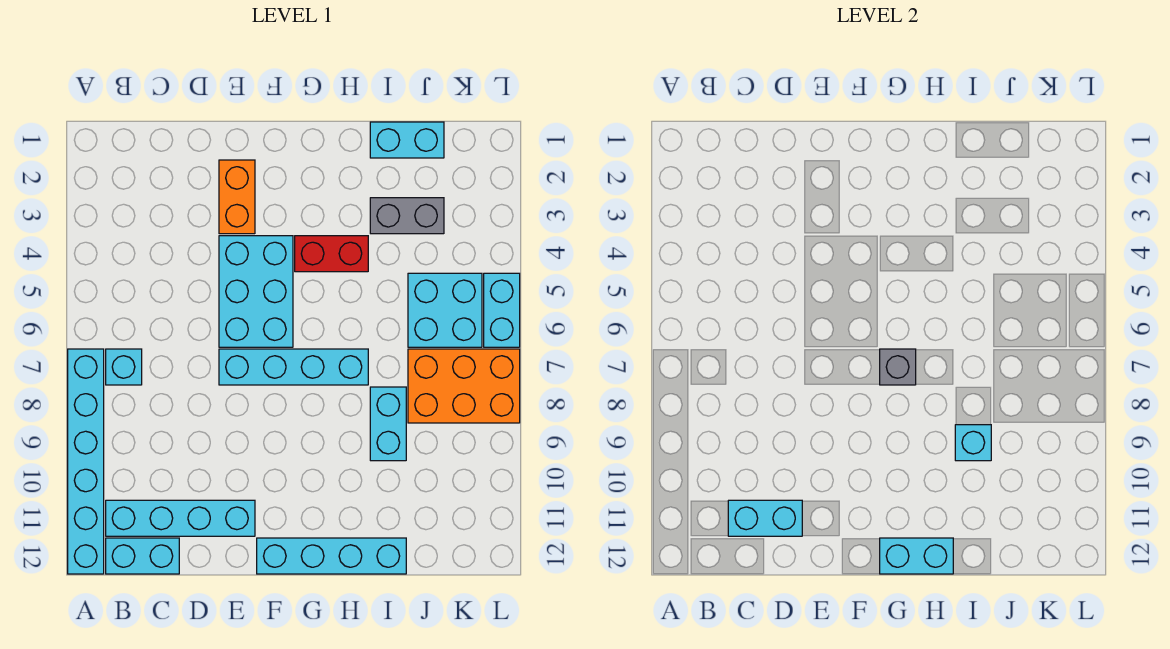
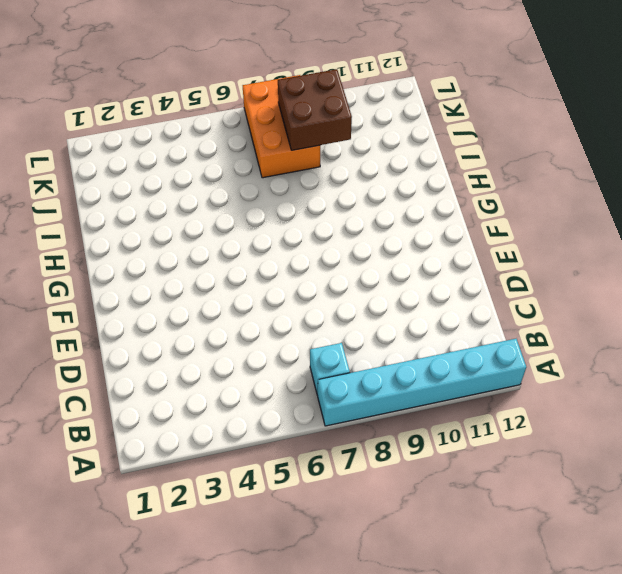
brown 2x2 brick [278,69,352,150] -> none
none -> cyan 1x4 brick [106,500,255,536]
none -> cyan 1x2 brick [106,538,179,574]
none -> orange 1x2 brick [219,160,255,234]

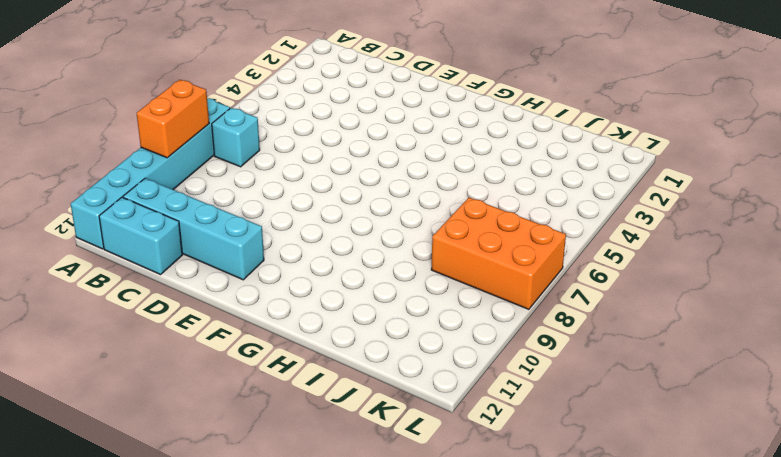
orange 1x2 brick [137,80,209,158] -> orange 1x2 brick moved to [219,160,255,234]
none -> cyan 2x3 brick [219,236,293,347]
none -> cyan 1x4 brick [219,349,368,385]
none -> cyan 1x4 brick [257,538,406,574]

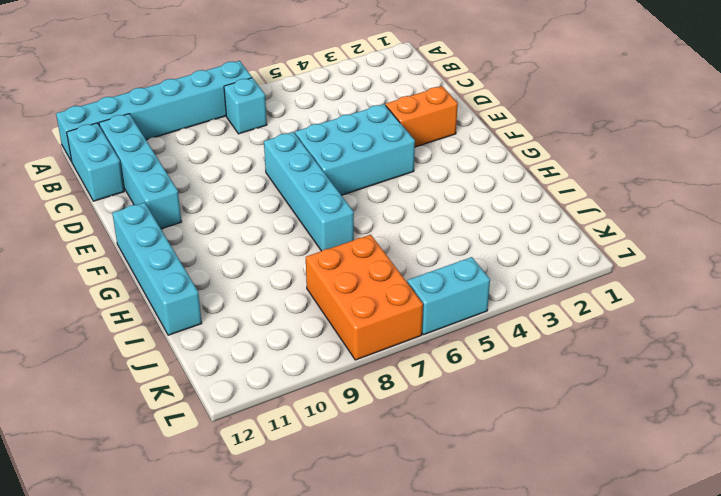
none -> red 1x2 brick [295,236,368,272]
none -> cyan 1x2 brick [370,122,444,158]
none -> grey 1x2 brick [370,198,444,234]

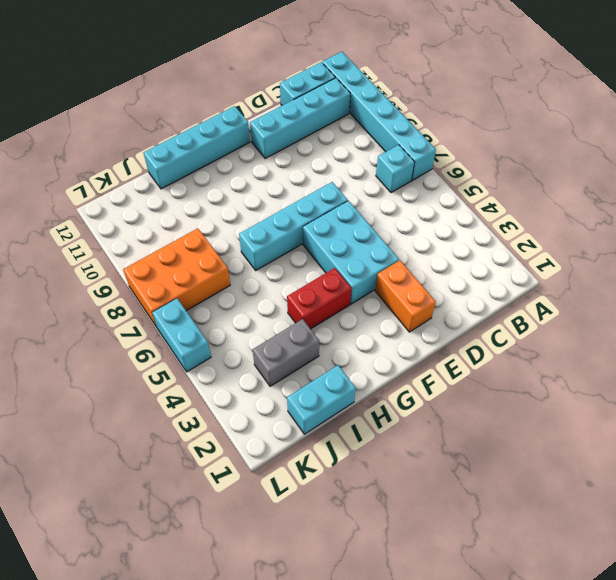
none -> cyan 1x2 brick [370,387,406,461]
none -> cyan 2x2 brick [408,273,482,347]
none -> cyan 1x2 brick [728,500,802,536]

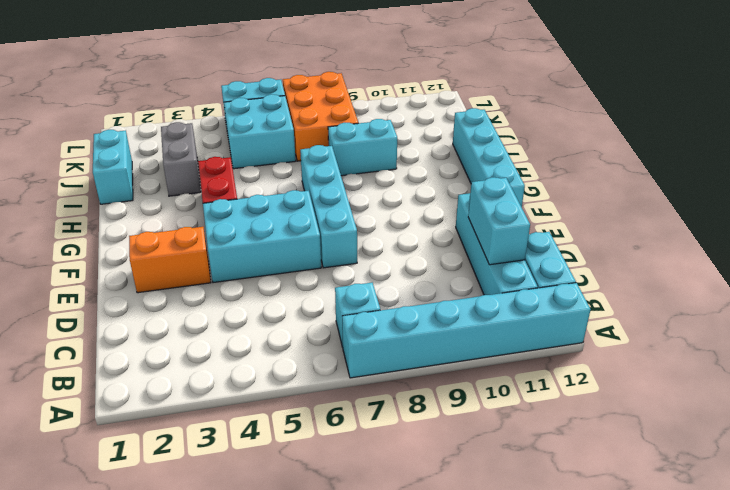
none -> grey 1x1 brick [880,349,916,385]
none -> cyan 1x2 brick [880,538,953,574]
none -> cyan 1x1 brick [955,425,991,461]

